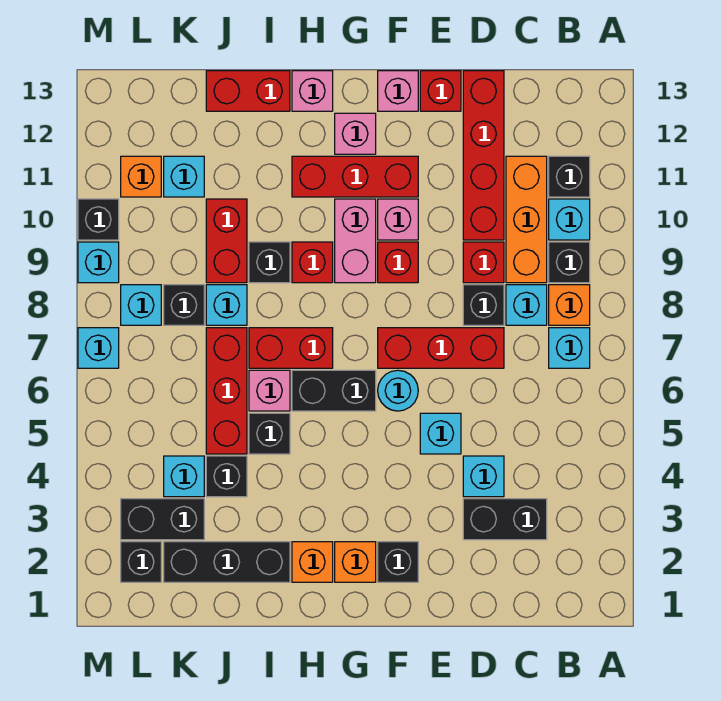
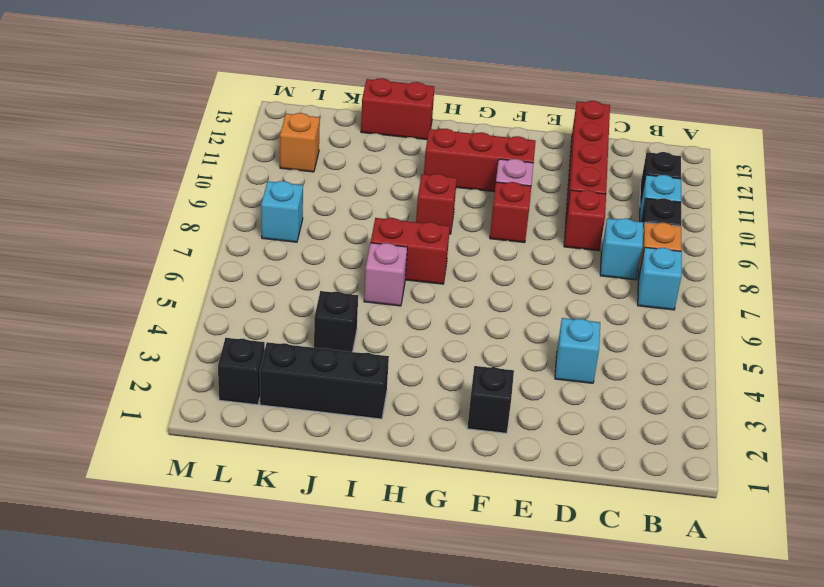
none -> black 1x2 brick [463,499,547,540]
none -> orange 1x3 brick [506,156,547,283]
none -> red 1x3 brick [378,328,504,368]
none -> black 1x1 brick [463,285,504,325]

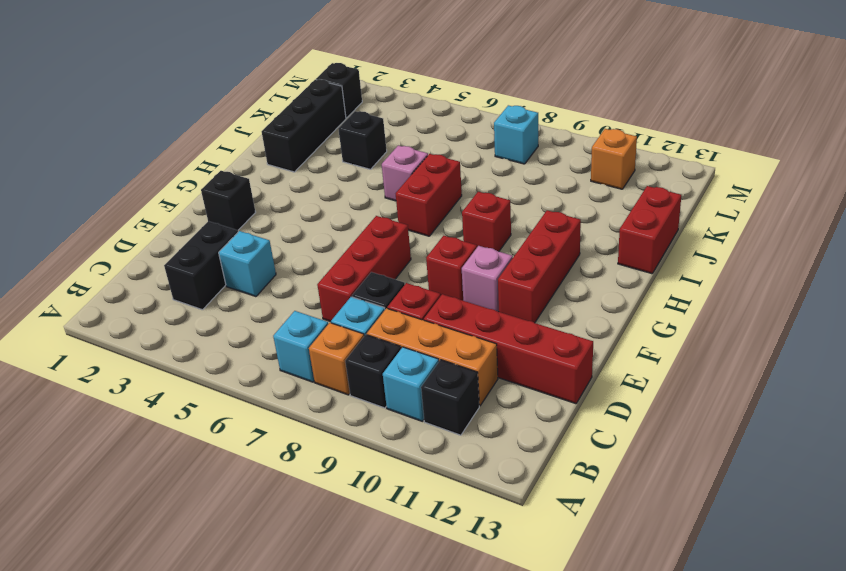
none -> cyan 1x1 brick [420,413,461,454]
none -> red 1x1 brick [420,71,461,111]
none -> cyan 1x1 round brick [378,370,418,411]
none -> pink 1x1 brick [378,71,418,111]

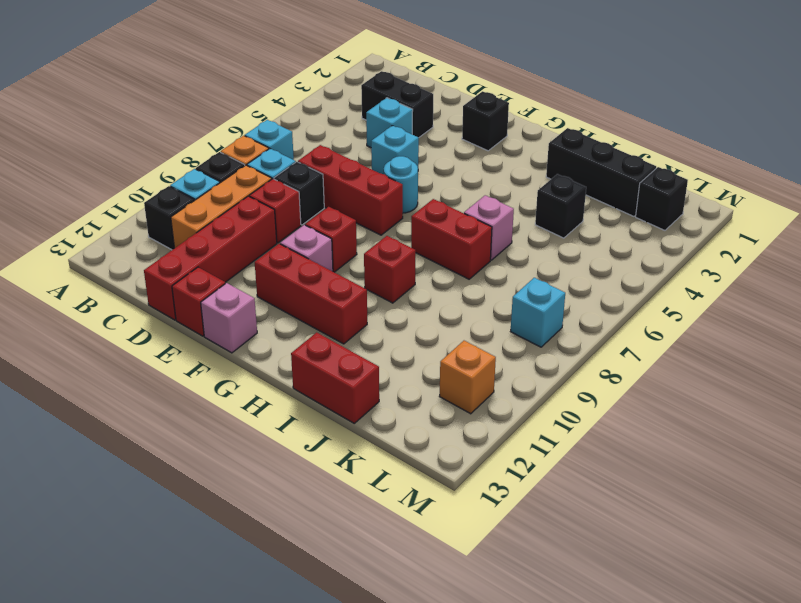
none -> orange 1x1 brick [335,542,376,582]
none -> black 1x2 brick [292,370,376,411]
none -> pink 1x2 brick [335,199,376,283]
none -> pink 1x1 brick [335,113,376,154]

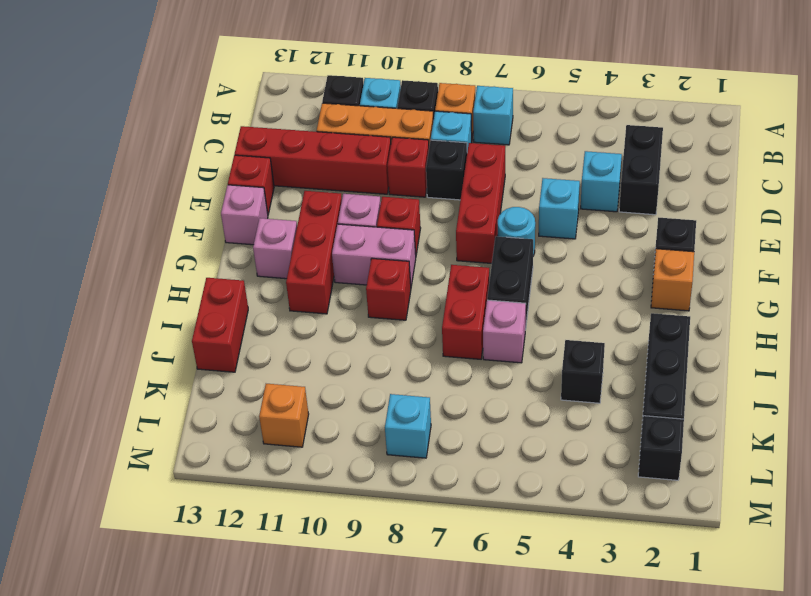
none -> orange 1x1 brick [292,542,333,582]
none -> pink 1x1 brick [292,71,333,111]
none -> black 1x1 brick [249,413,290,454]
none -> black 1x1 brick [249,242,290,283]

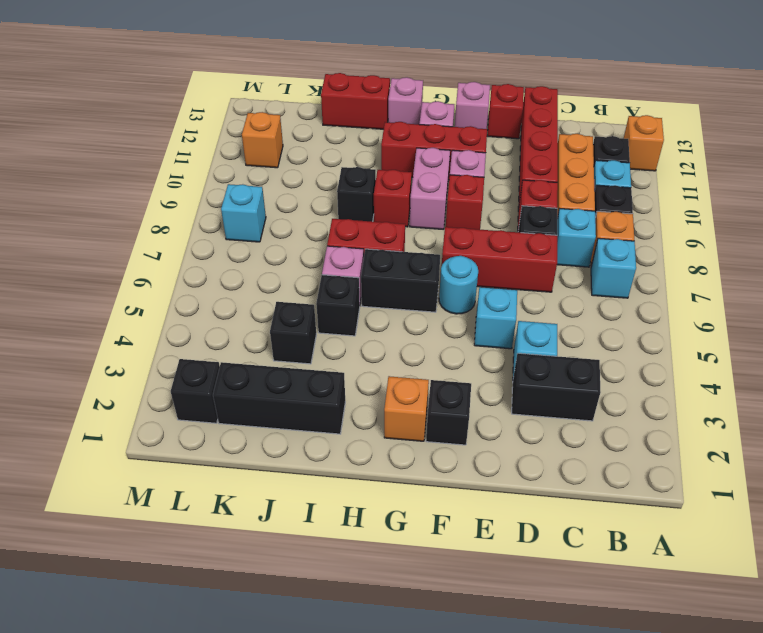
orange 1x1 brick [624,115,664,171] -> orange 1x1 brick moved to [292,542,333,582]
none -> red 1x3 brick [206,328,247,454]
none -> cyan 1x1 brick [206,285,247,325]
none -> red 1x2 brick [206,199,247,283]
none -> black 1x2 brick [121,499,204,540]

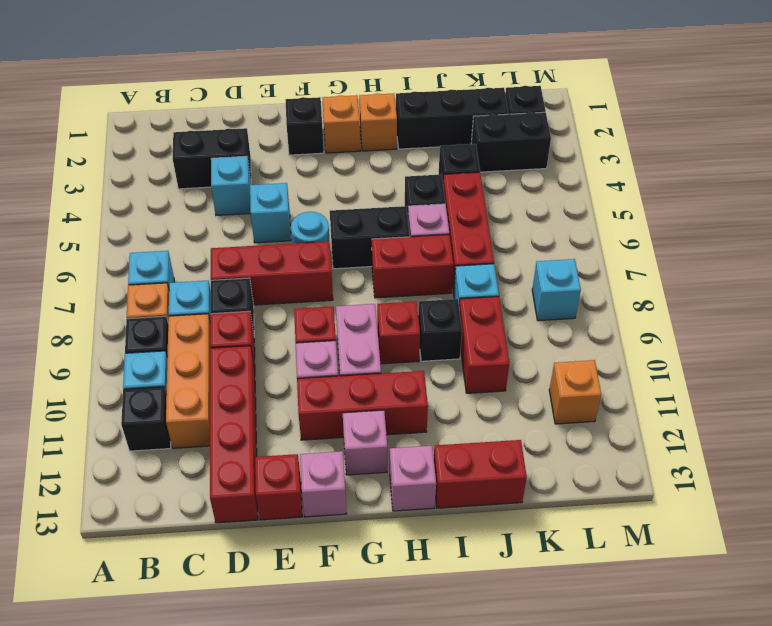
none -> cyan 1x1 brick [164,456,204,497]
none -> black 1x1 brick [164,285,204,325]
none -> cyan 1x1 brick [164,156,204,197]
none -> cyan 1x1 brick [78,328,119,368]

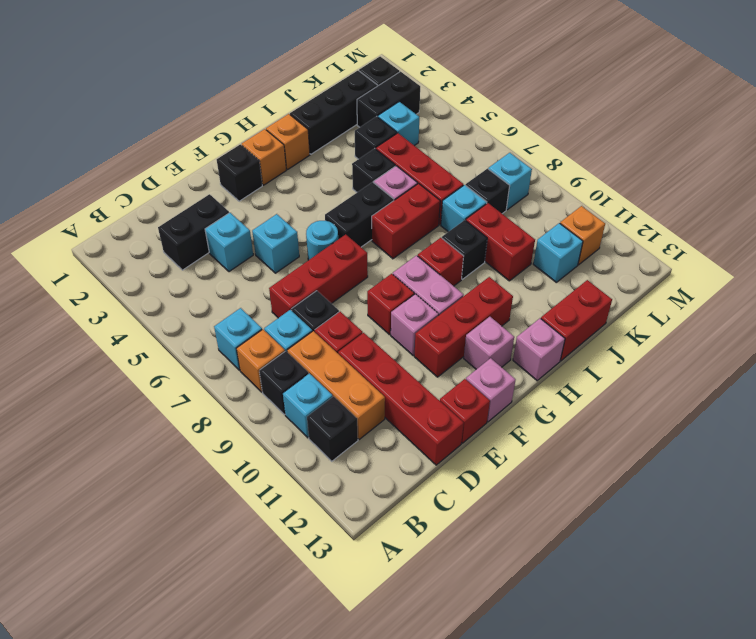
none -> cyan 1x1 brick [78,328,119,368]
none -> cyan 1x1 brick [78,242,119,283]
none -> black 1x1 brick [78,199,119,240]

